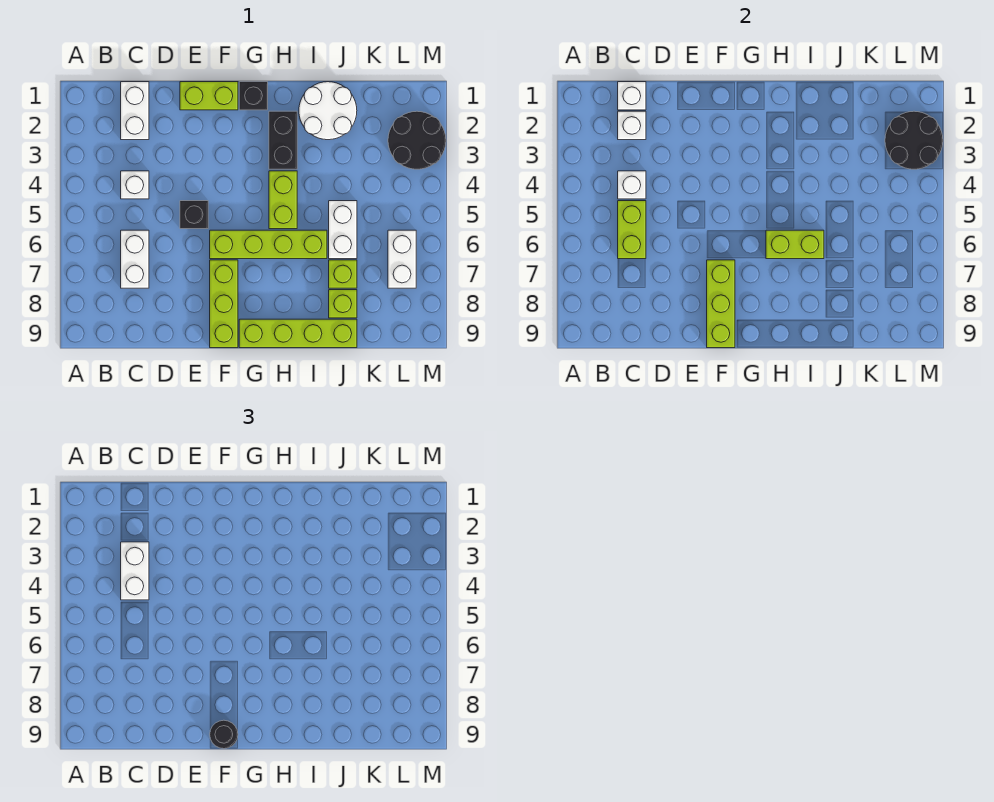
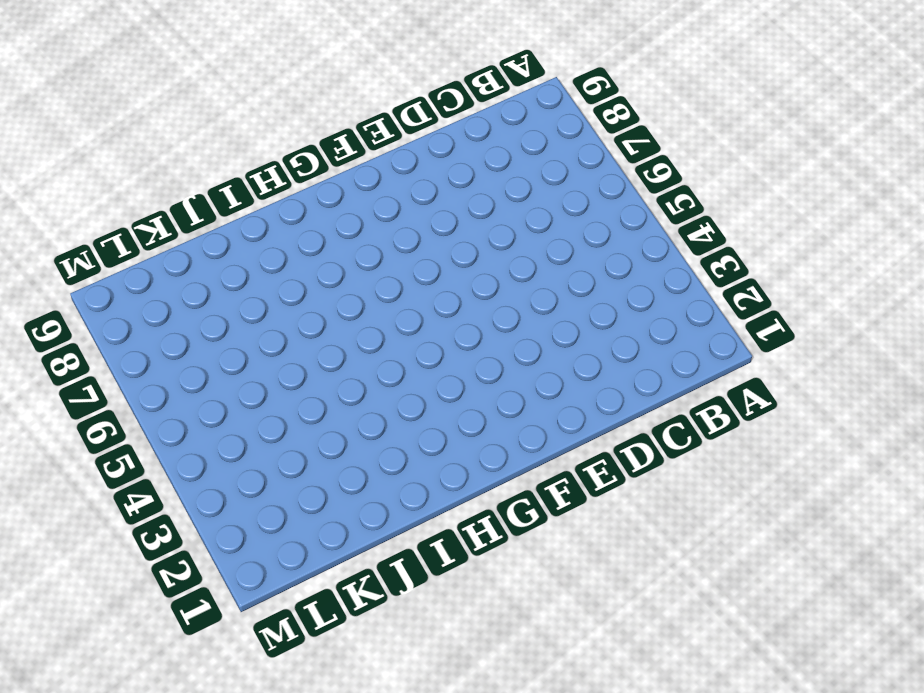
none -> white 1x2 brick [121,82,149,140]
none -> white 1x1 brick [121,171,149,199]
none -> white 1x2 brick [121,230,149,288]

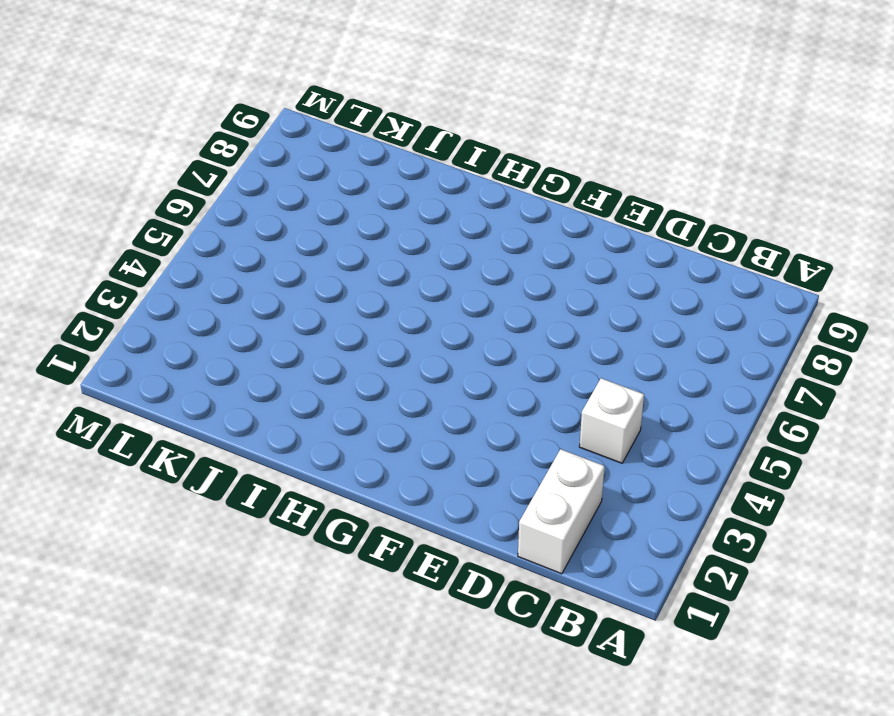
none -> white 1x2 brick [121,230,149,288]
none -> lime 1x2 brick [180,82,238,110]
none -> black 1x1 brick [180,201,208,229]

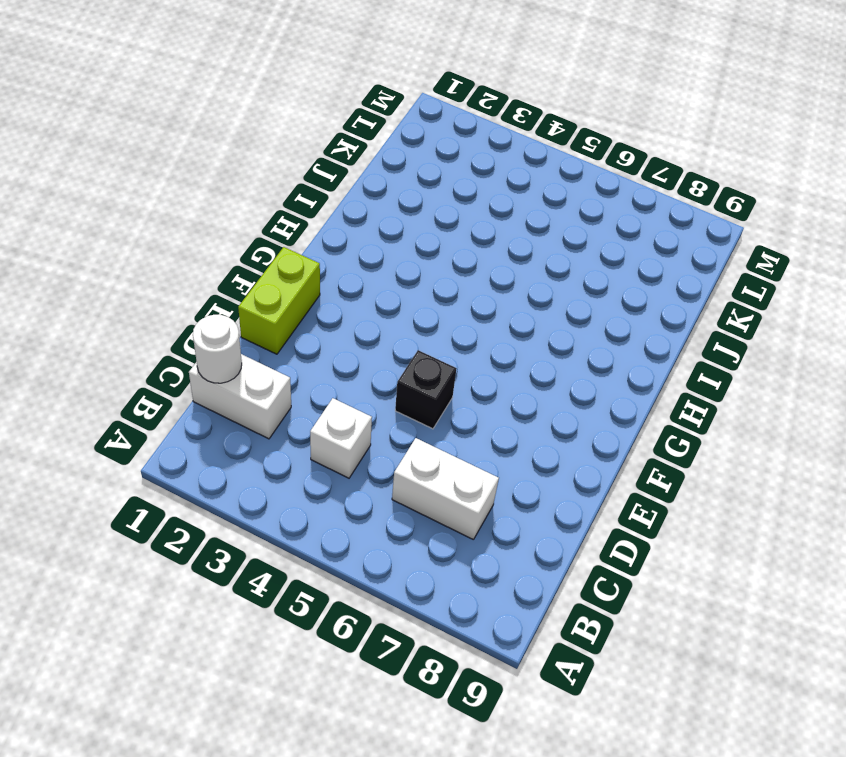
white 1x1 round brick [193,315,242,383] -> white 1x1 brick [618,82,646,110]
none -> lime 1x4 brick [210,230,327,259]
none -> lime 1x3 brick [210,260,238,348]
none -> black 1x1 brick [239,82,268,110]

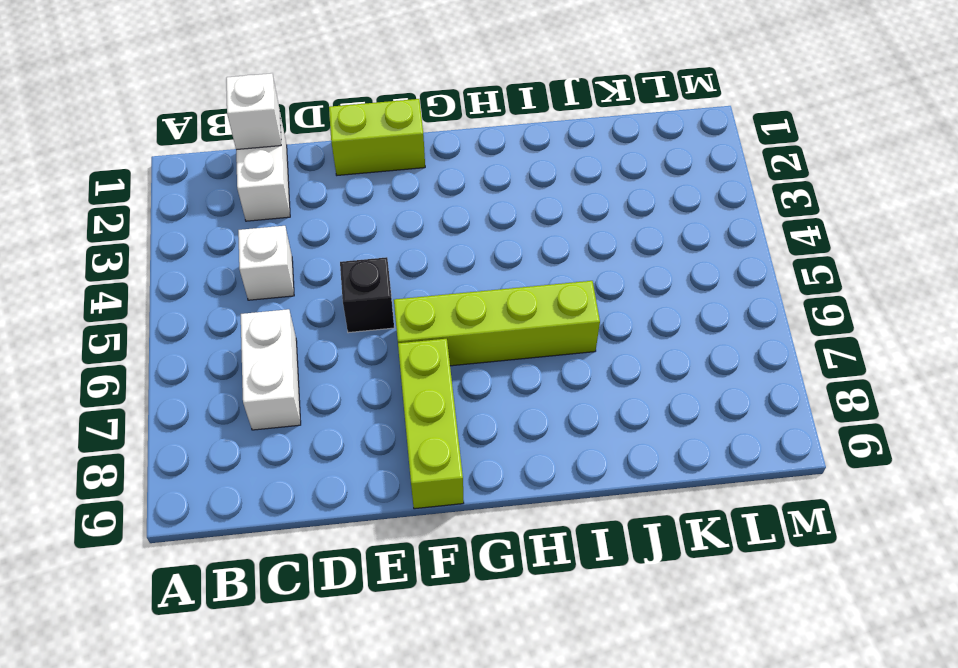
none -> black 1x1 brick [239,82,268,110]
none -> lime 1x4 brick [239,319,357,348]
none -> black 1x2 brick [269,111,297,169]

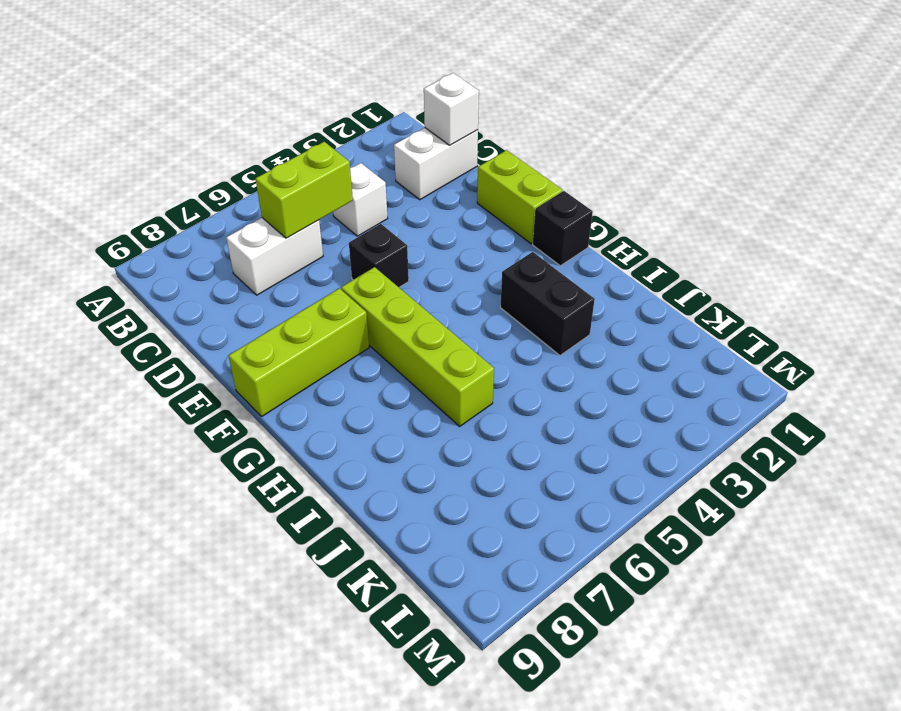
black 1x2 brick [500,252,595,355] -> black 1x2 brick turned to [269,111,297,169]
none -> lime 1x4 brick [239,319,357,348]
none -> lime 1x2 brick [269,171,297,229]
none -> white 2x2 round brick [299,82,357,140]

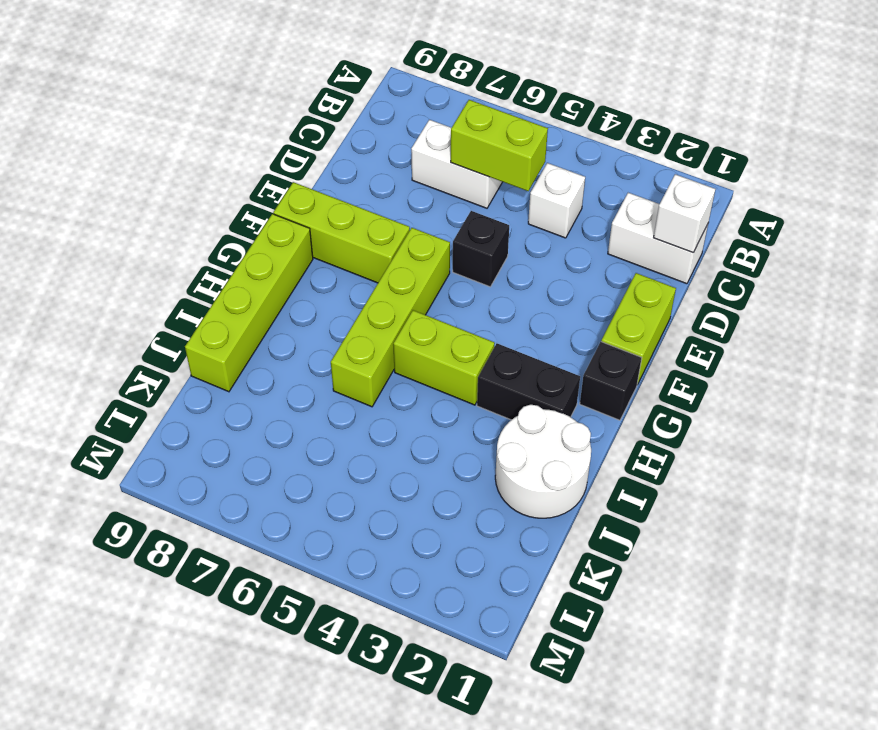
none -> white 1x2 brick [329,201,357,259]
none -> lime 1x1 brick [329,260,357,288]
none -> lime 1x1 brick [329,290,357,318]

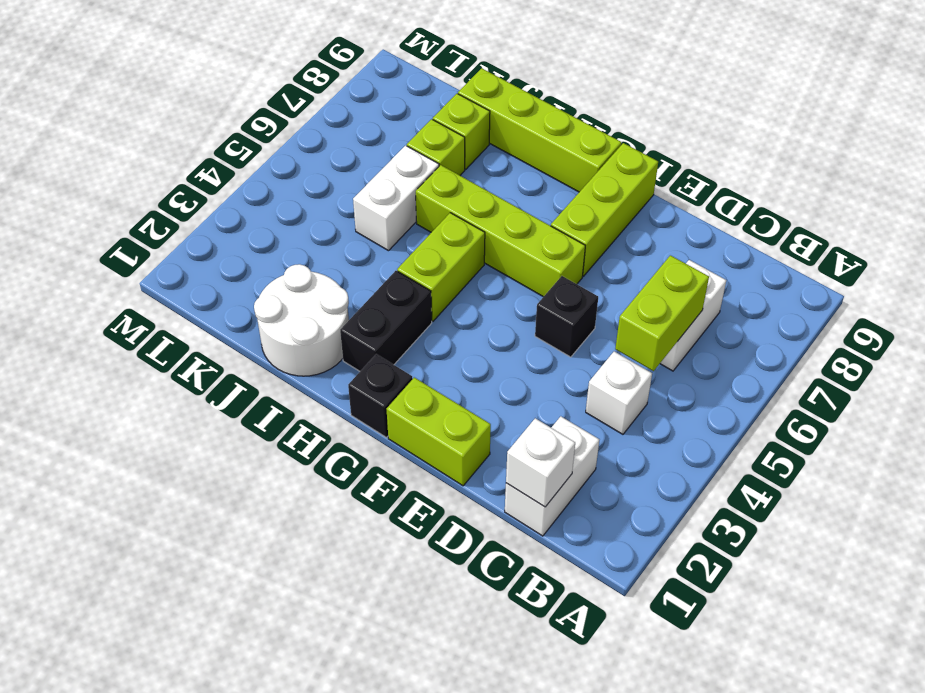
none -> black 2x2 round brick [388,111,446,169]
none -> white 1x2 brick [388,230,416,288]
none -> white 1x1 brick [618,111,646,140]

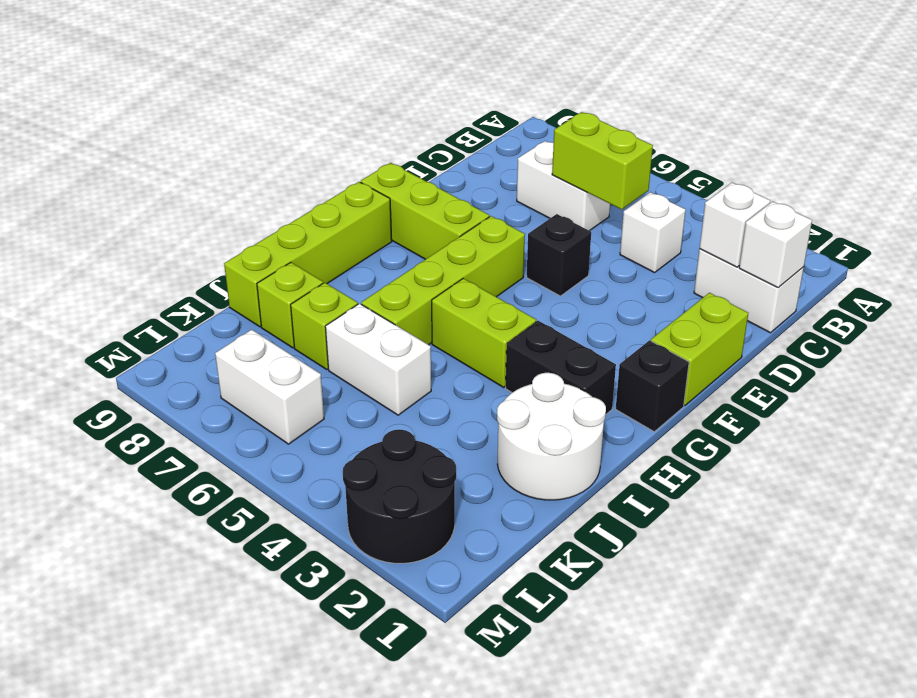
none -> white 1x1 brick [618,171,646,199]
none -> lime 1x3 brick [707,260,735,348]
none -> lime 1x2 brick [766,230,824,259]

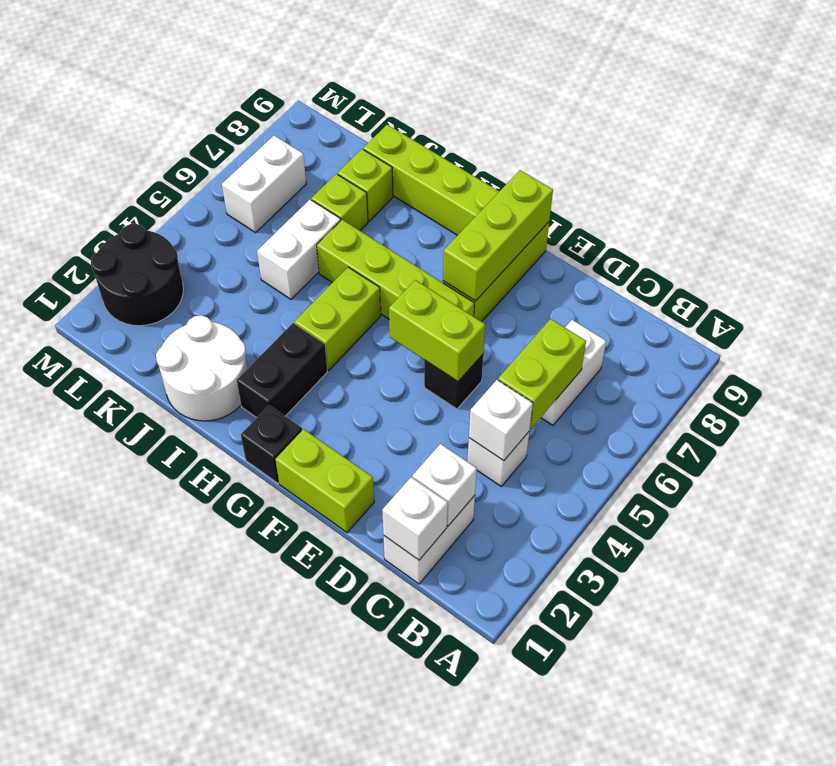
lime 1x2 brick [389,280,485,381] -> lime 1x2 brick moved to [766,230,824,259]
none -> black 2x2 round brick [885,111,943,169]
none -> white 1x2 brick [121,542,149,600]
none -> black 1x1 round brick [210,720,238,749]

